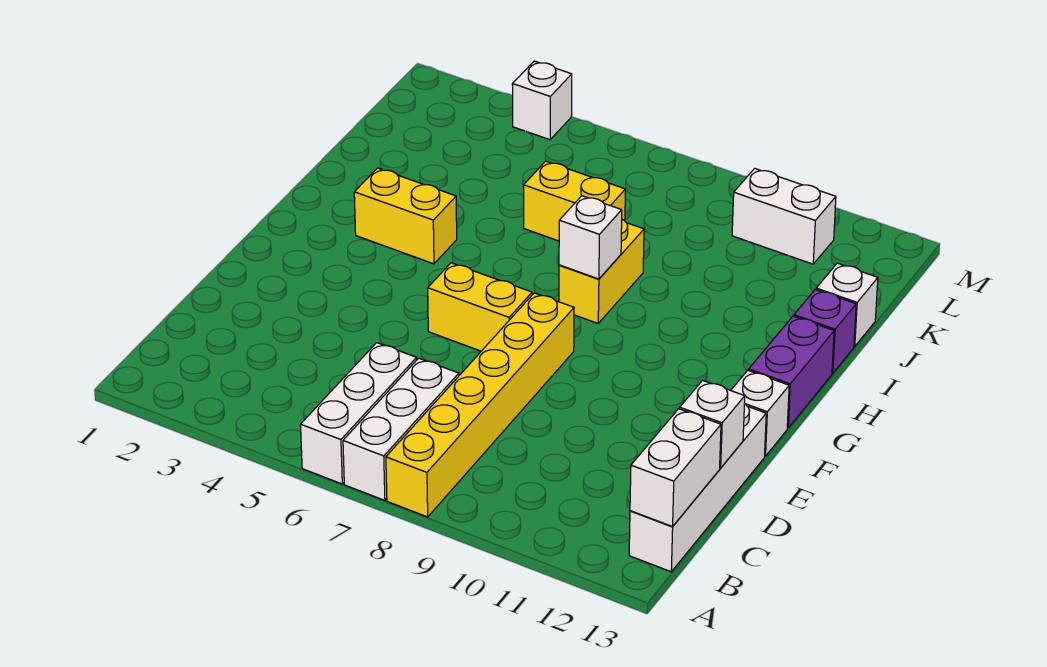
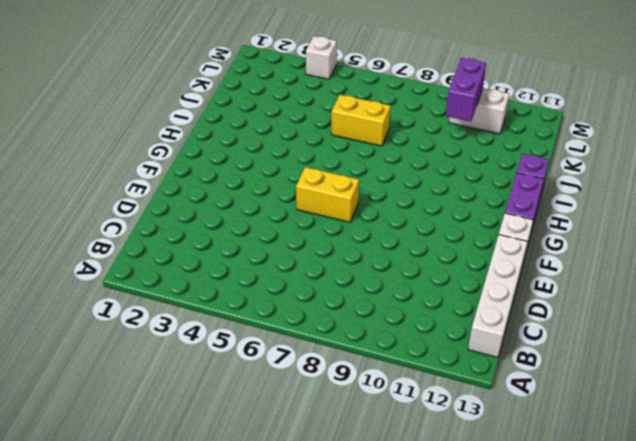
purple 1x2 brick [446,58,486,121] -> none
none -> white 1x3 brick [301,343,417,484]
none -> white 1x3 brick [343,358,459,500]
none -> yellow 1x6 brick [386,293,574,517]

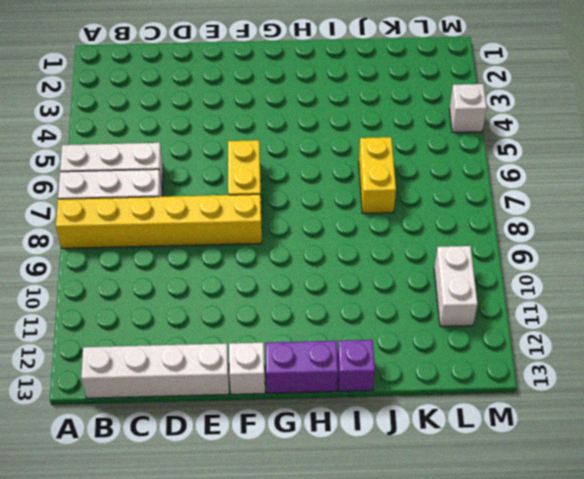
none -> yellow 1x2 brick [354,168,457,264]
none -> yellow 1x2 brick [559,220,644,323]
none -> white 1x1 brick [816,263,878,346]

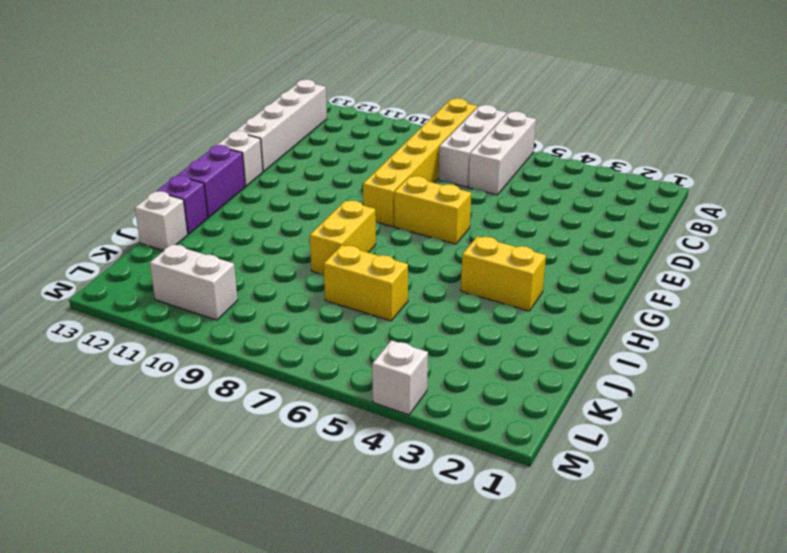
none -> white 1x2 brick [630,409,721,527]
none -> white 1x1 brick [680,380,745,468]
none -> white 1x1 brick [559,196,622,279]

